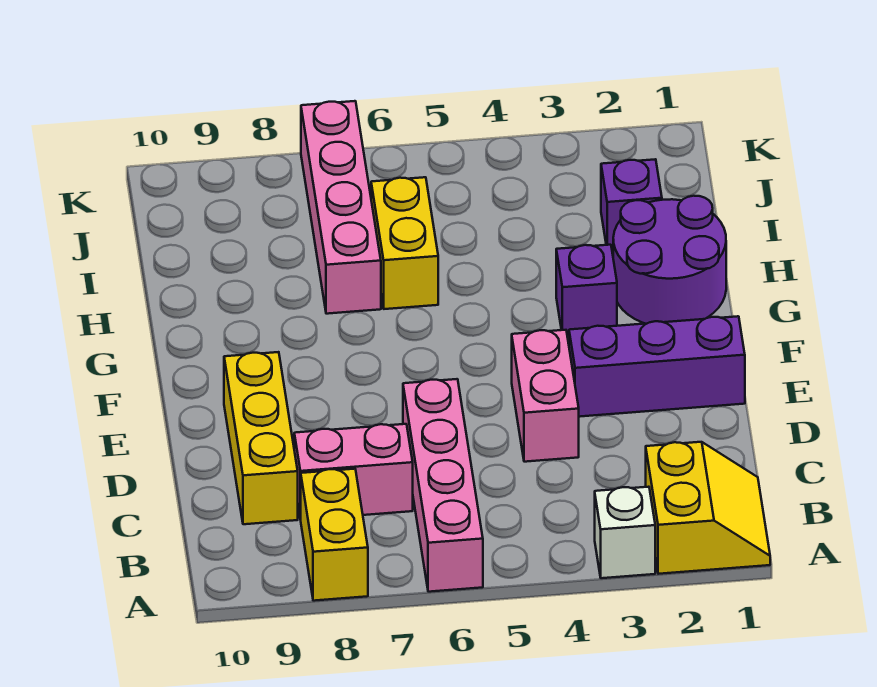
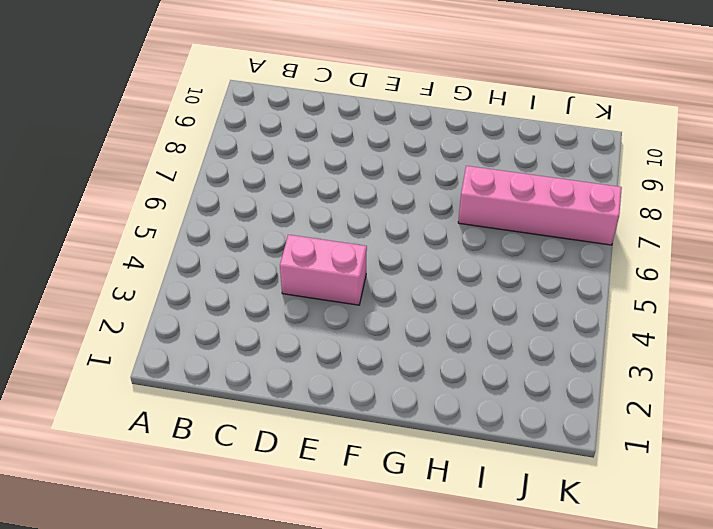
none -> yellow 2x2 slope [646,442,770,574]
none -> white 1x1 brick [595,487,655,578]
none -> pink 1x4 brick [403,379,483,592]

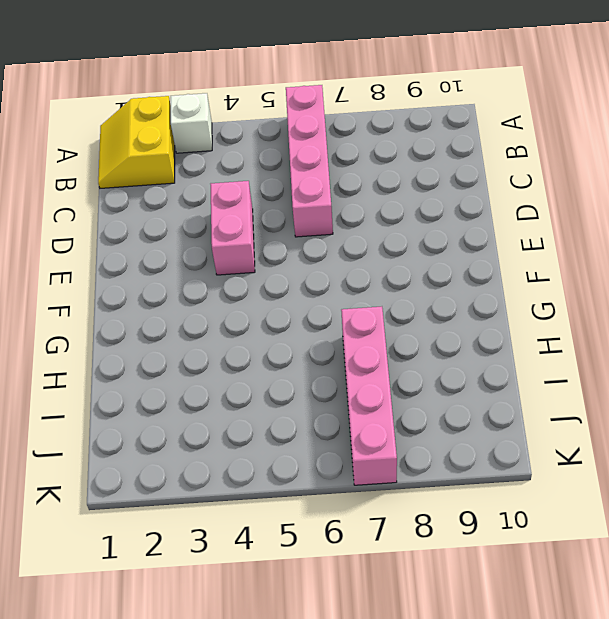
none -> yellow 1x2 brick [301,469,368,601]
none -> pink 1x2 brick [294,424,413,520]
none -> yellow 1x3 brick [224,352,298,524]

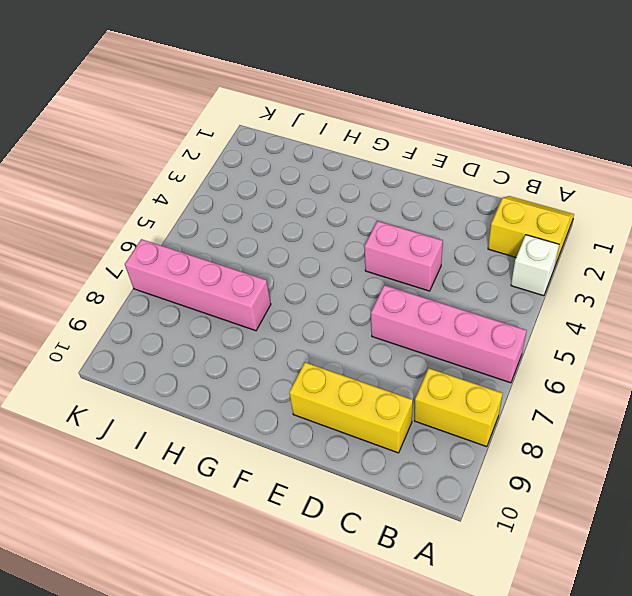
none -> pink 1x2 brick [294,424,413,520]
none -> purple 1x3 brick [569,316,745,417]
none -> purple 2x2 round brick [613,196,726,324]

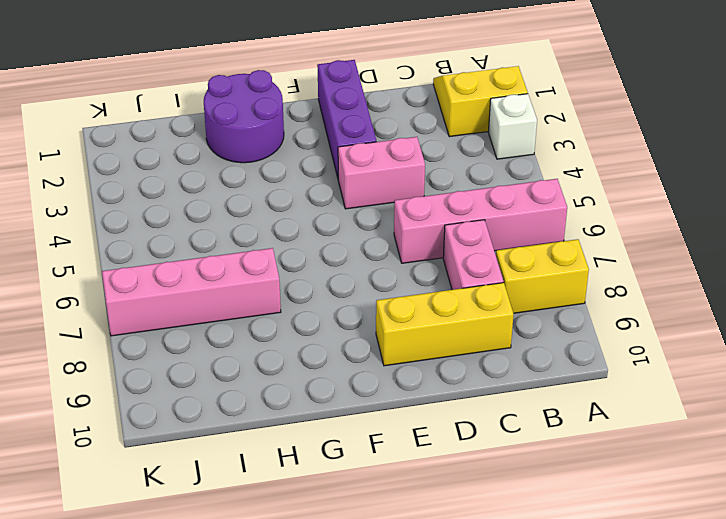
none -> purple 1x1 brick [556,245,617,336]
none -> yellow 1x2 brick [371,177,438,309]
none -> purple 1x1 brick [601,159,662,251]

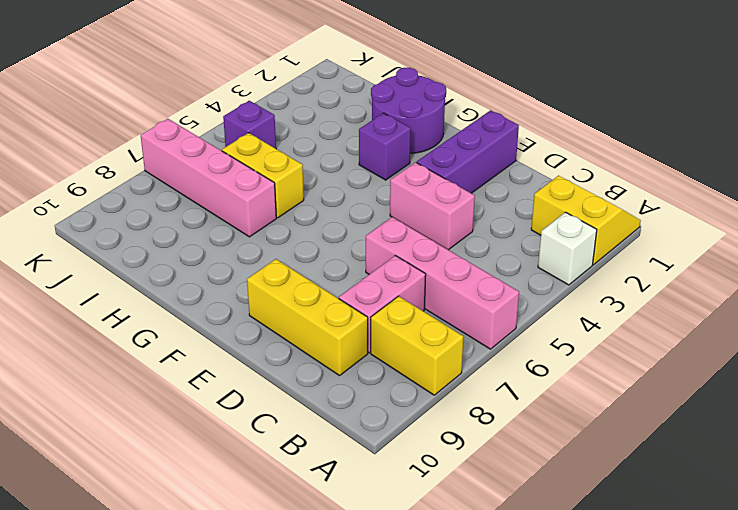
purple 1x1 brick [223,101,276,149] -> purple 1x1 brick moved to [601,159,662,251]

